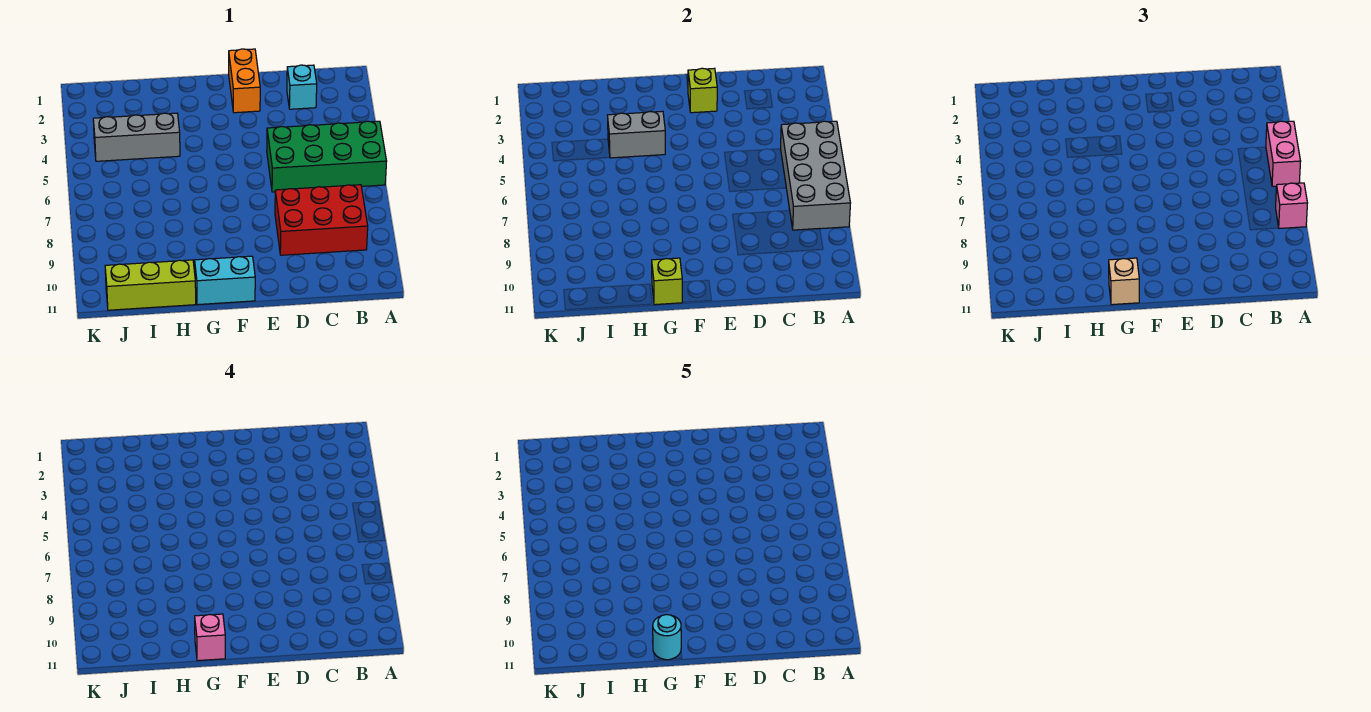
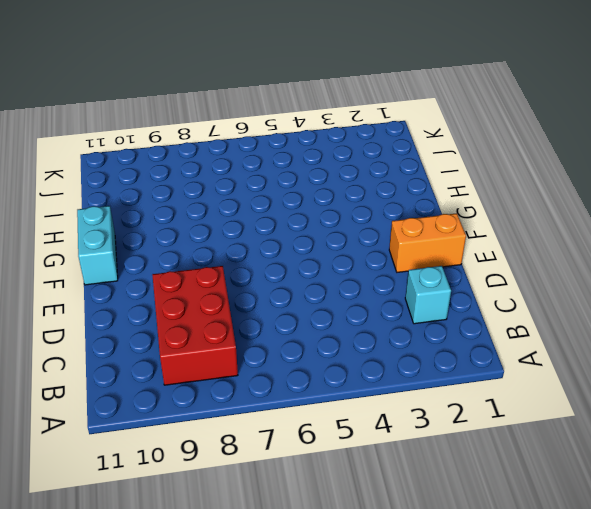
none -> green 2x4 brick [267,121,387,192]
none -> grey 1x3 brick [93,113,180,161]
none -> lime 1x3 brick [105,260,196,310]

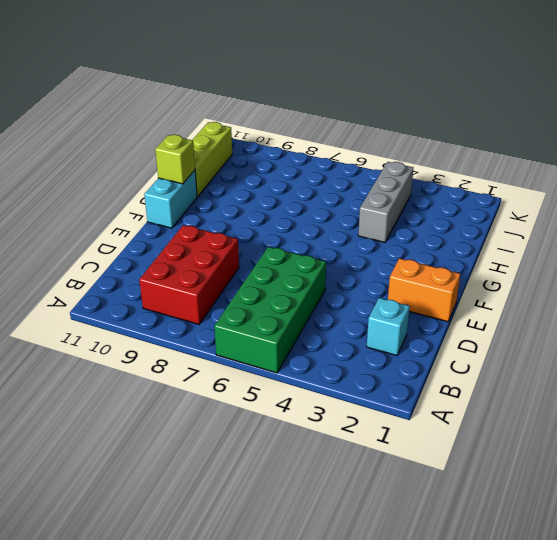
none -> grey 2x4 brick [781,121,850,230]
none -> lime 1x1 brick [688,68,717,113]
none -> grey 1x2 brick [607,111,665,158]

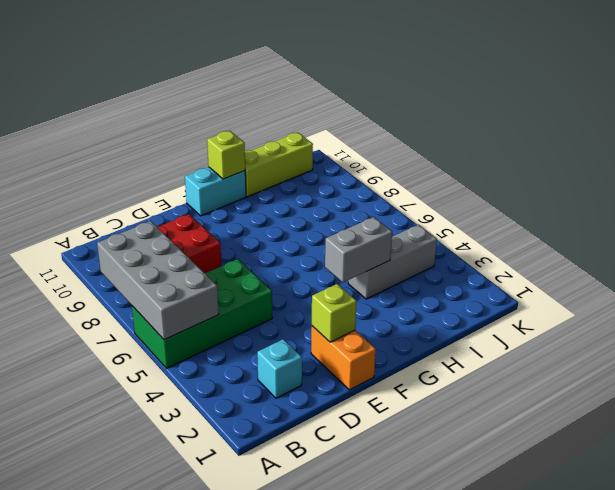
none -> pink 1x2 brick [1266,121,1301,186]
none -> pink 1x1 brick [1276,183,1307,228]
none -> tan 1x1 brick [1109,258,1139,305]

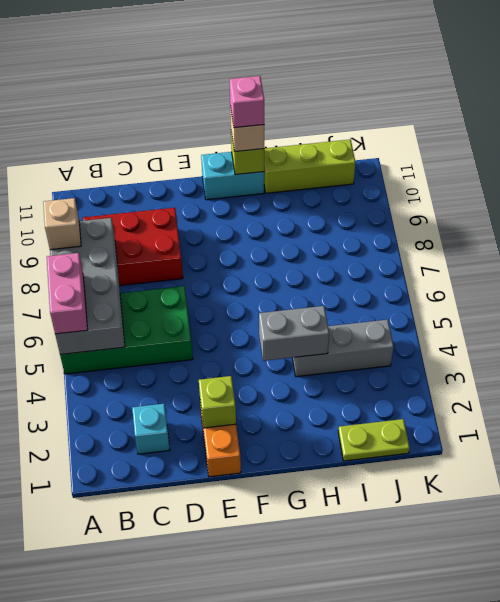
tan 1x1 brick [43,198,81,250] -> pink 1x1 brick [1276,183,1307,228]
lime 1x2 plate [338,419,410,461] -> none
none -> cyan 1x1 round brick [653,615,681,660]

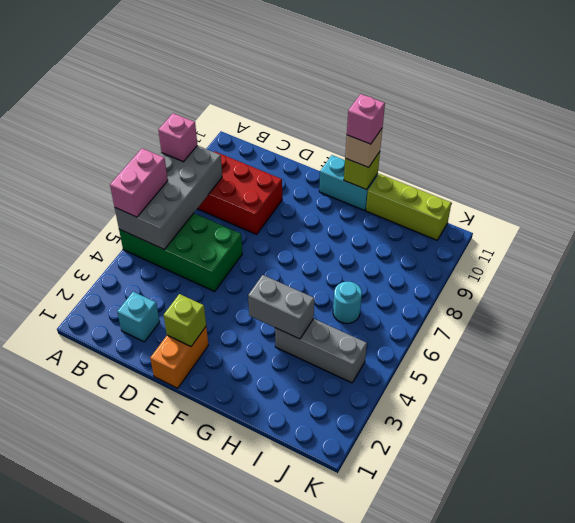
cyan 1x1 round brick [333,282,362,324] -> cyan 1x1 round brick moved to [653,615,681,660]

